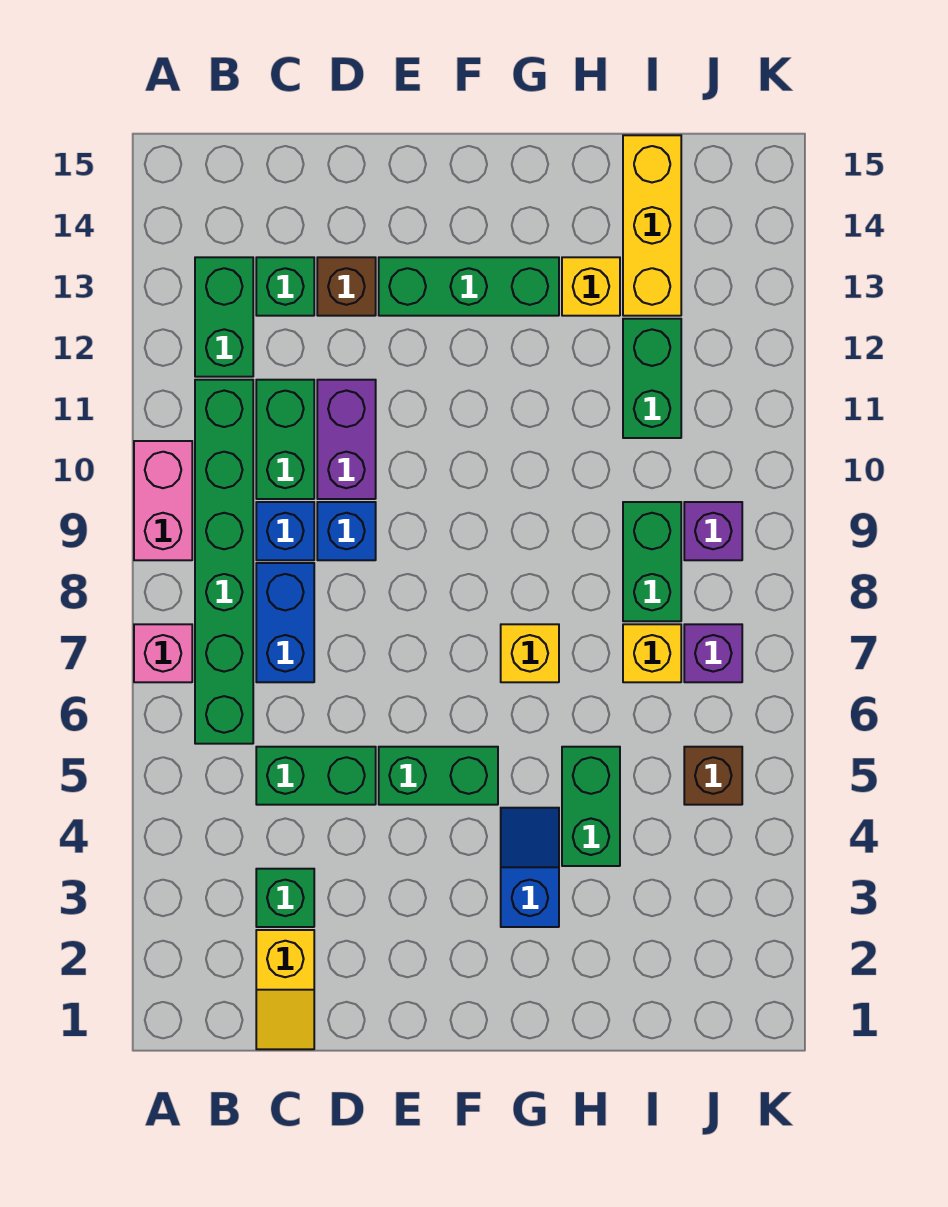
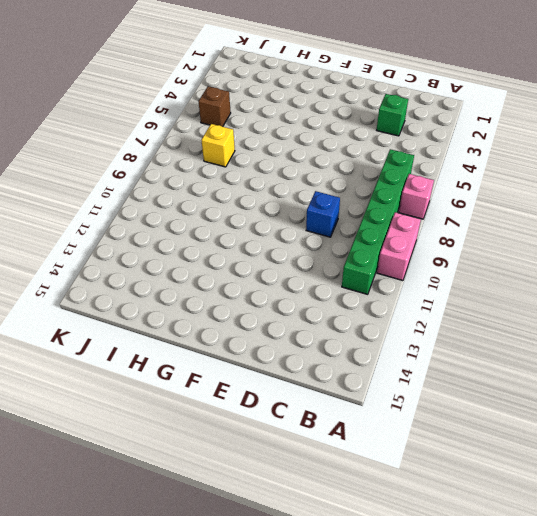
none -> green 1x2 brick [195,257,253,377]
none -> yellow 1x2 slope [256,930,314,1049]
none -> green 1x2 brick [256,747,376,805]

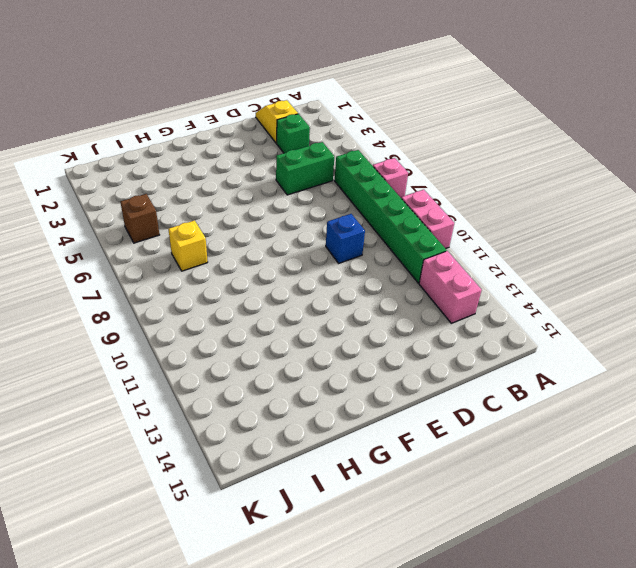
pink 1x2 brick [419,251,482,323] -> green 1x2 brick [195,257,253,377]
none -> blue 1x2 brick [256,563,314,682]
none -> blue 1x1 brick [256,502,314,560]
none -> green 1x2 brick [256,380,314,499]

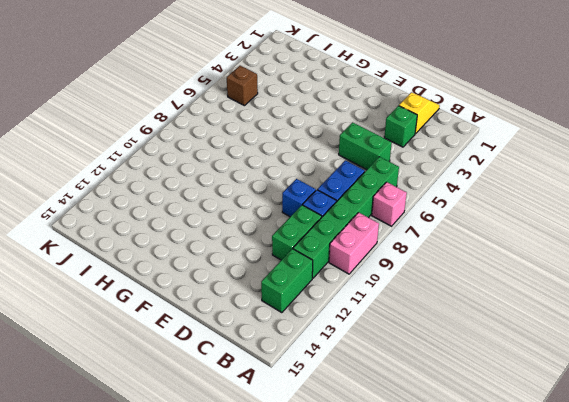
none -> green 1x1 brick [256,257,314,316]
none -> purple 1x2 brick [317,380,376,499]
none -> brown 1x1 brick [317,257,376,316]

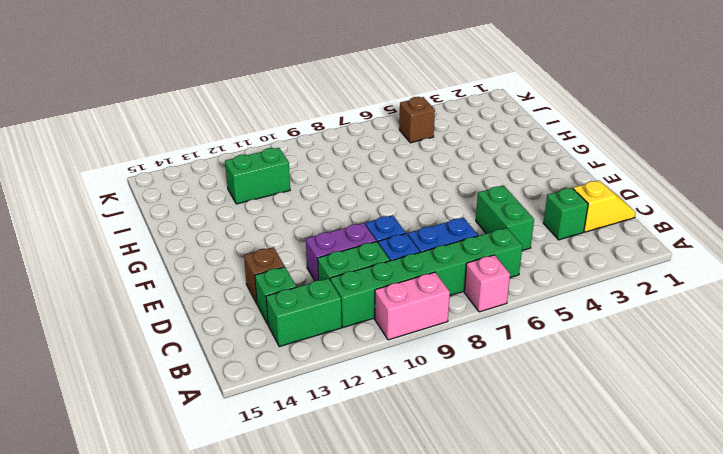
none -> green 1x2 brick [379,747,498,805]
none -> green 1x3 brick [379,257,559,316]
none -> blue 1x2 slope [501,808,559,927]

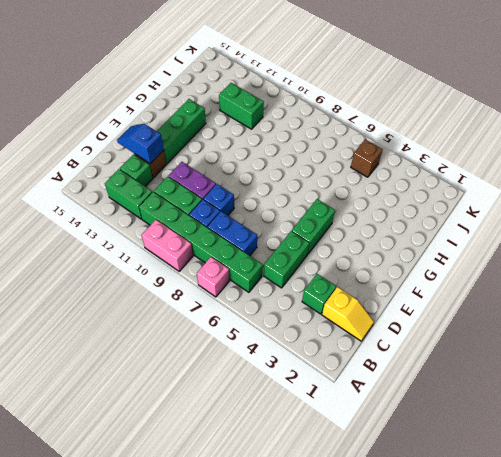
blue 1x2 slope [117,124,164,164] -> blue 1x2 slope moved to [501,808,559,927]
none -> yellow 1x1 brick [501,624,559,682]
none -> green 1x2 brick [562,747,620,866]
none -> yellow 1x1 brick [562,257,620,316]

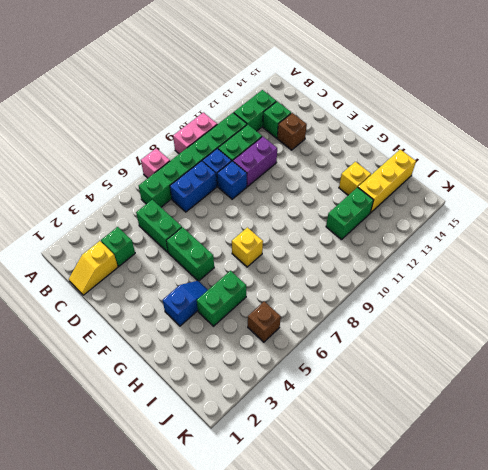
none -> green 1x3 brick [379,257,559,316]
none -> yellow 1x1 brick [623,624,681,682]
none -> green 1x2 brick [623,502,681,621]

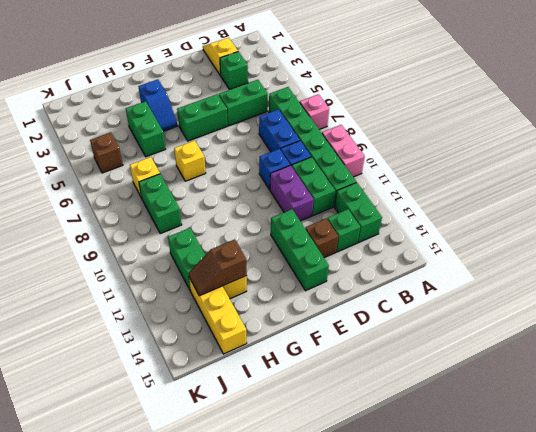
green 1x3 brick [271,209,329,291] -> green 1x3 brick turned to [379,257,559,316]
brown 1x2 slope [188,239,247,296] -> none
none -> purple 1x1 brick [684,624,742,682]
none -> purple 1x1 brick [684,502,742,560]

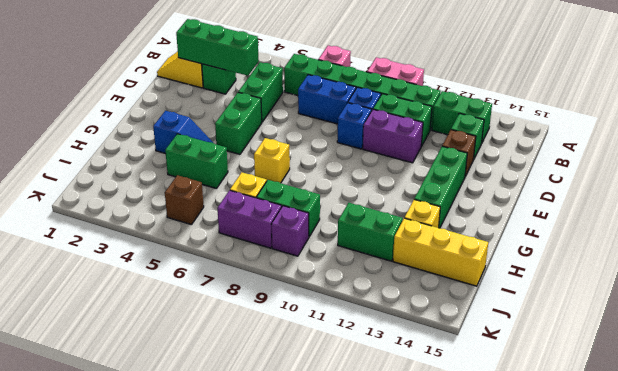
green 1x3 brick [176,19,259,76] -> none
purple 1x2 brick [217,190,282,248] -> purple 1x1 brick [684,624,742,682]

